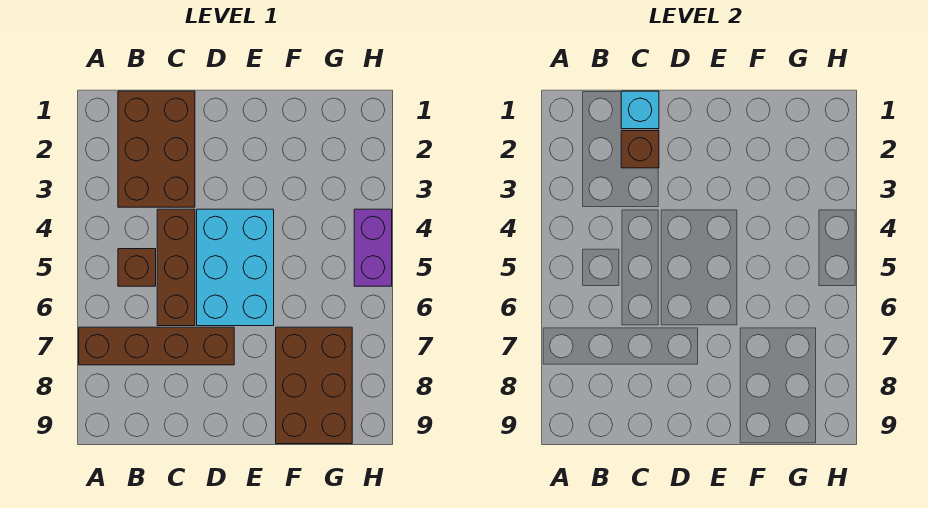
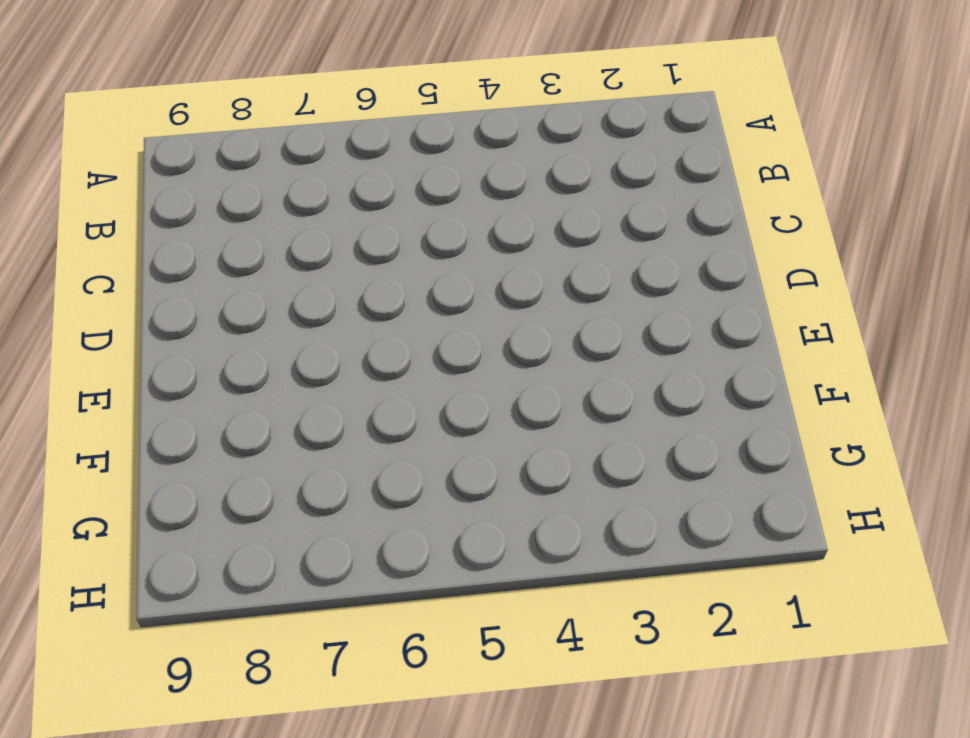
none -> brown 1x4 brick [79,327,234,365]
none -> brown 2x3 brick [118,91,195,207]

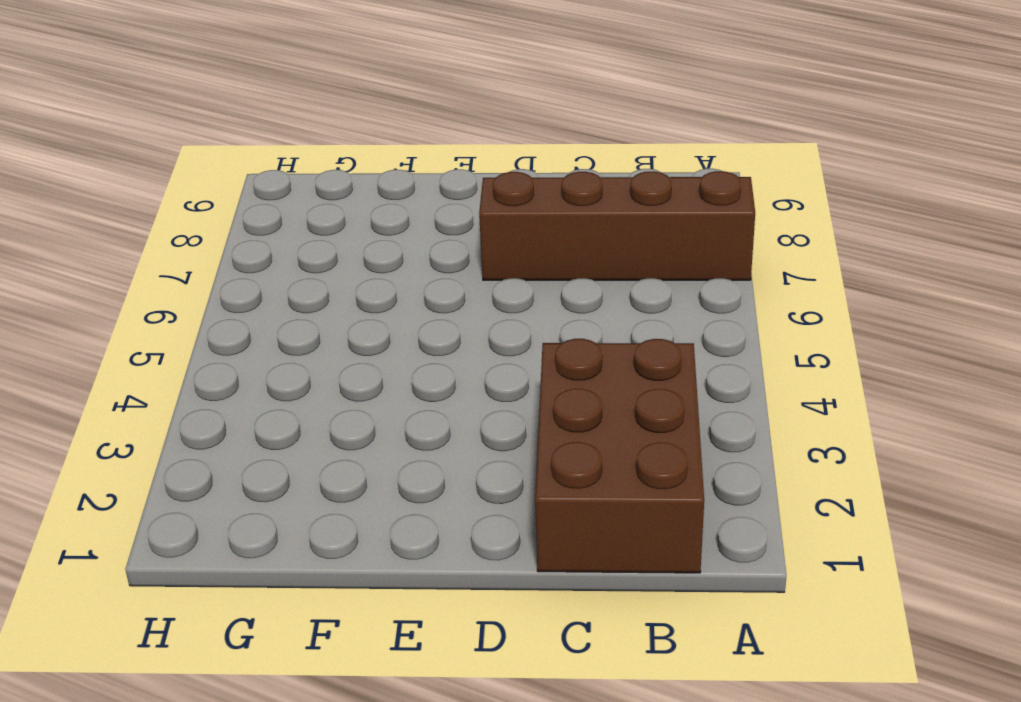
none -> brown 1x1 brick [118,249,156,286]
none -> brown 1x3 brick [157,209,195,326]

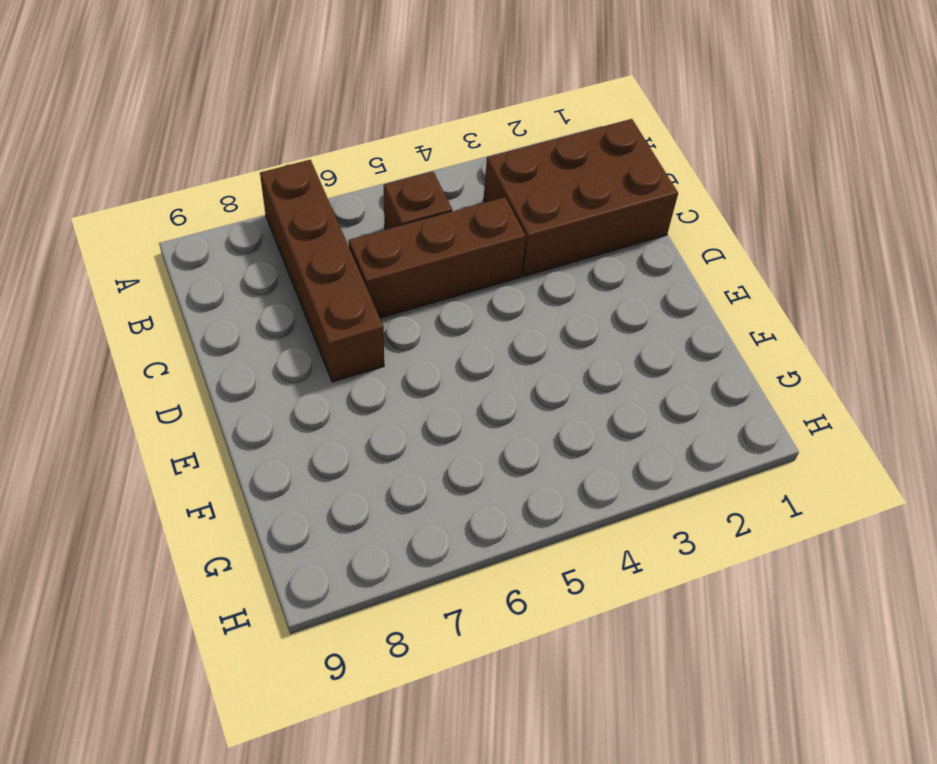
none -> cyan 2x3 brick [197,209,274,326]
none -> brown 2x3 brick [276,327,352,444]

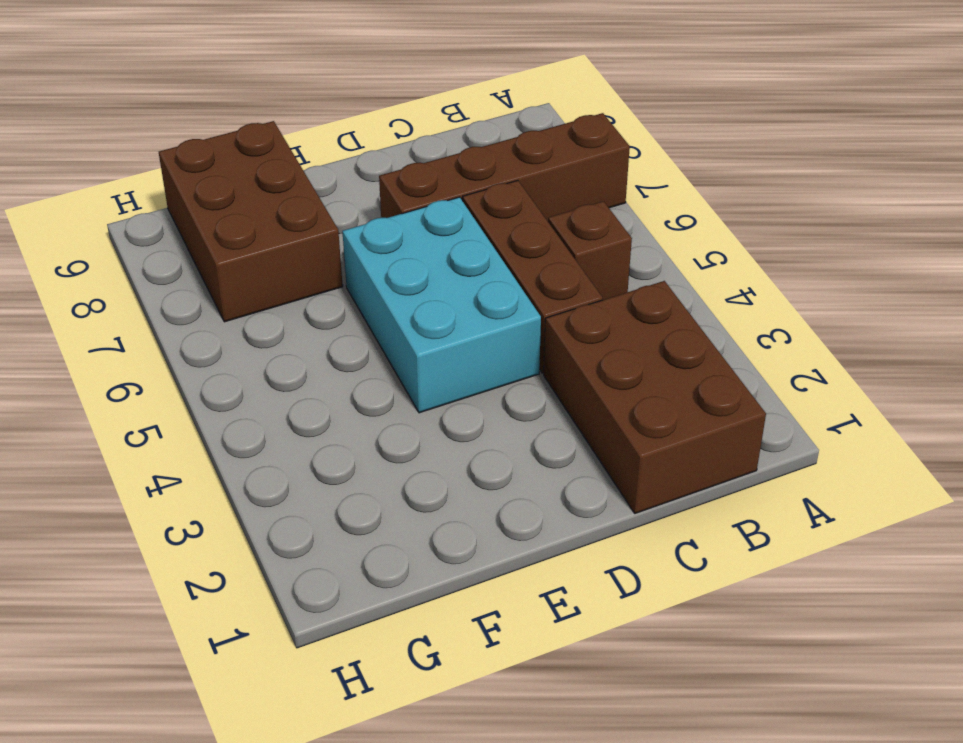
none -> purple 1x2 brick [354,209,392,286]
none -> cyan 1x1 brick [621,91,659,129]

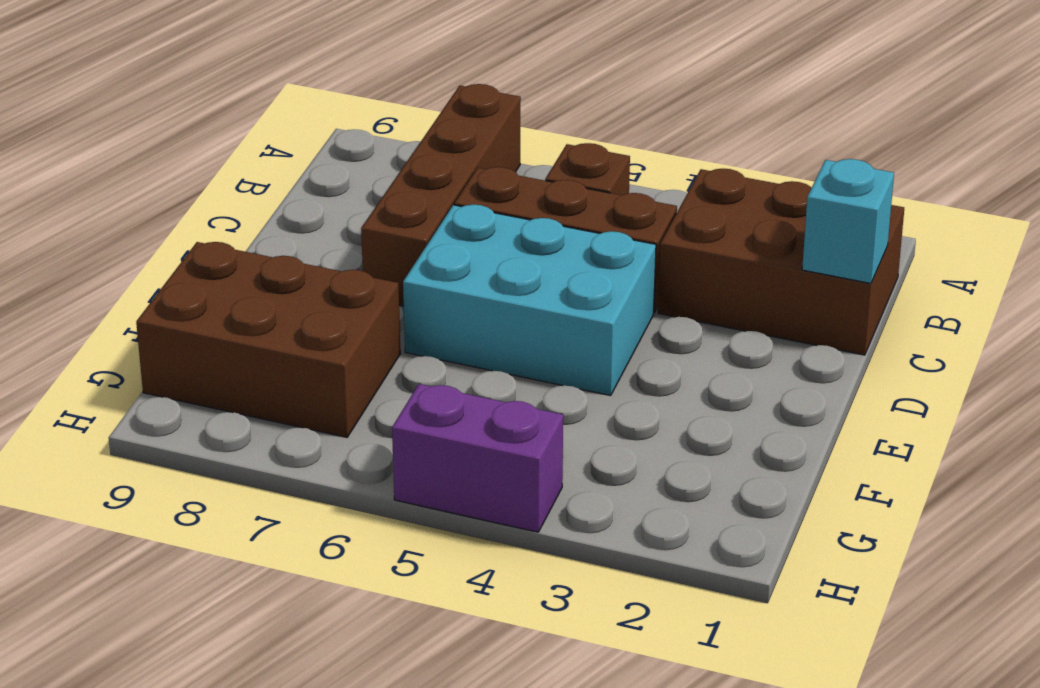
none -> brown 1x1 brick [621,131,659,168]

